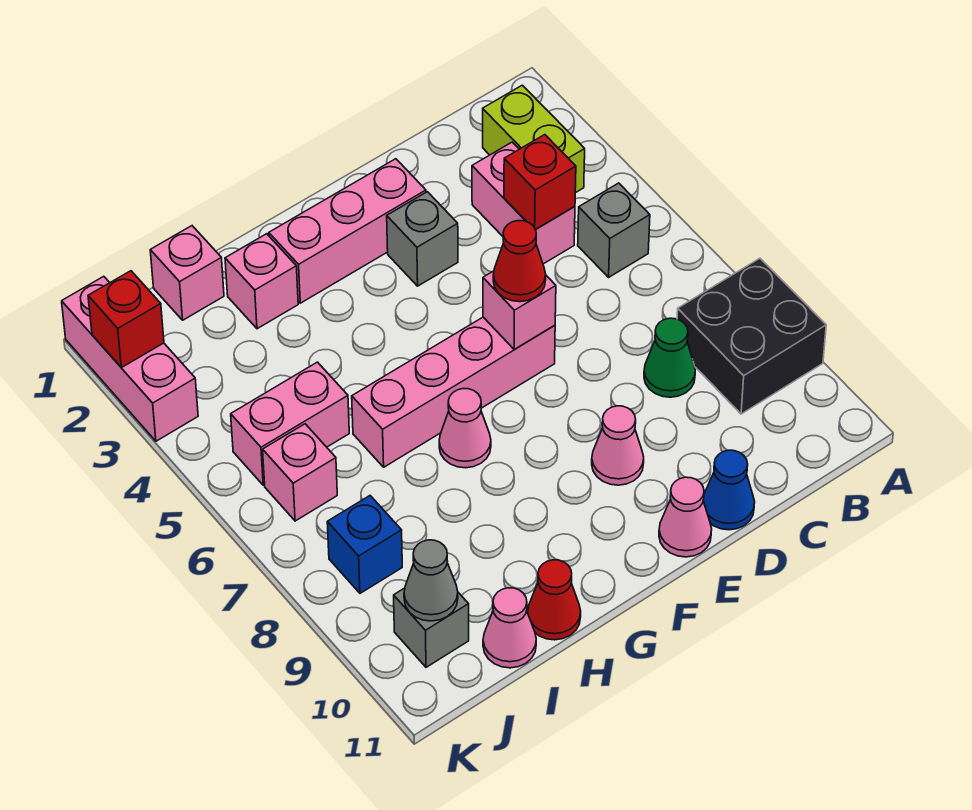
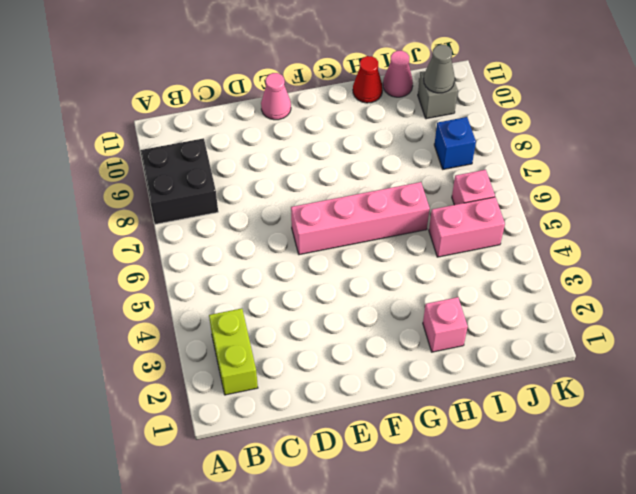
none -> grey 1x1 brick [578,183,650,277]
none -> pink 1x2 brick [472,142,575,264]
none -> green 1x1 cone [644,318,695,397]

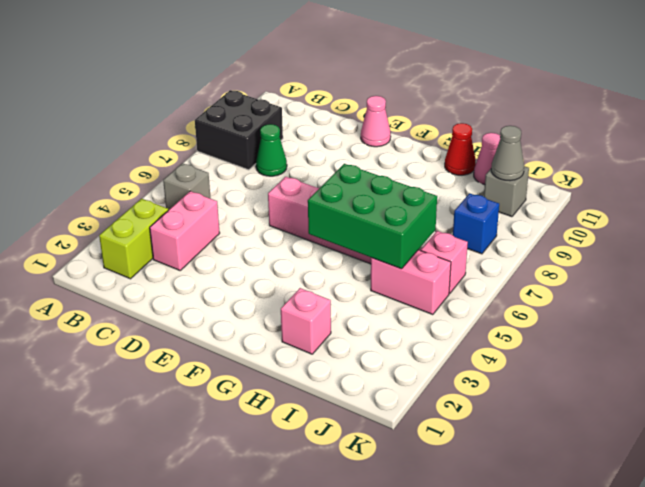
green 2x3 brick [308,164,437,269] -> none
none -> blue 1x1 cone [703,450,755,530]
none -> pink 1x3 brick [269,159,426,303]
none -> grey 1x1 brick [387,192,458,286]

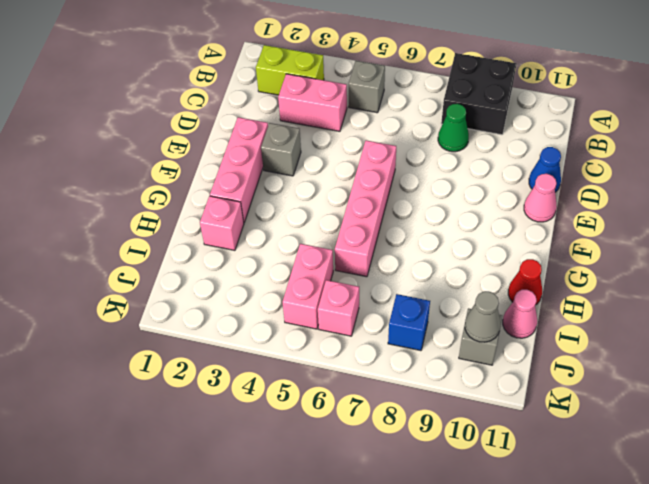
none -> pink 1x1 cone [592,406,644,485]
none -> pink 1x1 cone [439,389,491,468]
none -> pink 1x1 brick [150,226,224,320]

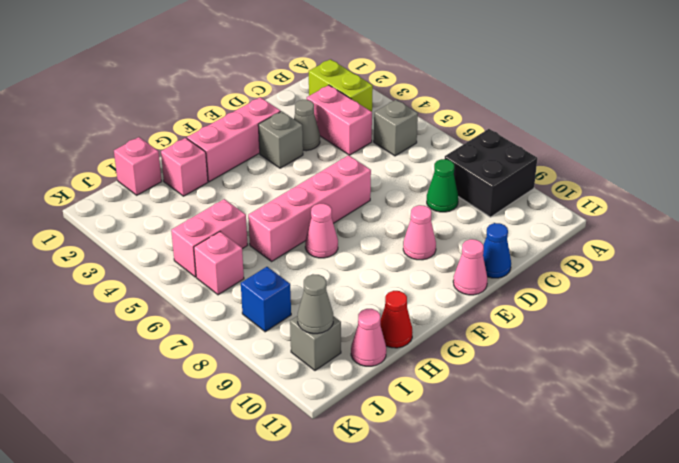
grey 1x1 cone [294,100,320,151] -> none
none -> pink 1x3 brick [62,276,198,441]
none -> red 1x1 brick [504,135,576,229]
none -> pink 1x1 brick [483,271,556,349]

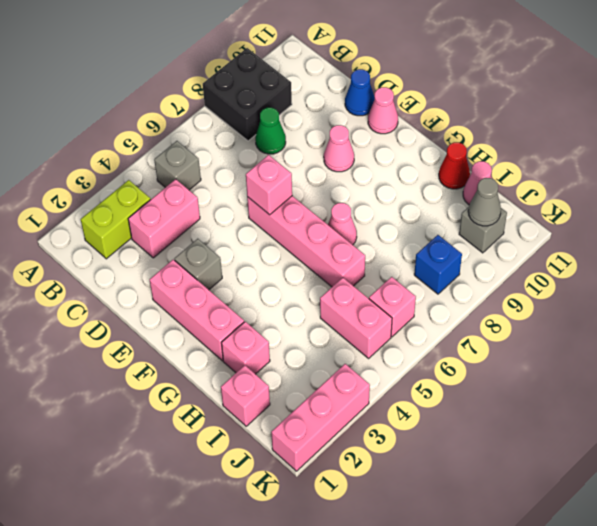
none -> red 1x1 brick [504,135,576,229]
none -> red 1x1 brick [88,271,164,368]
none -> red 1x1 cone [493,221,546,302]

